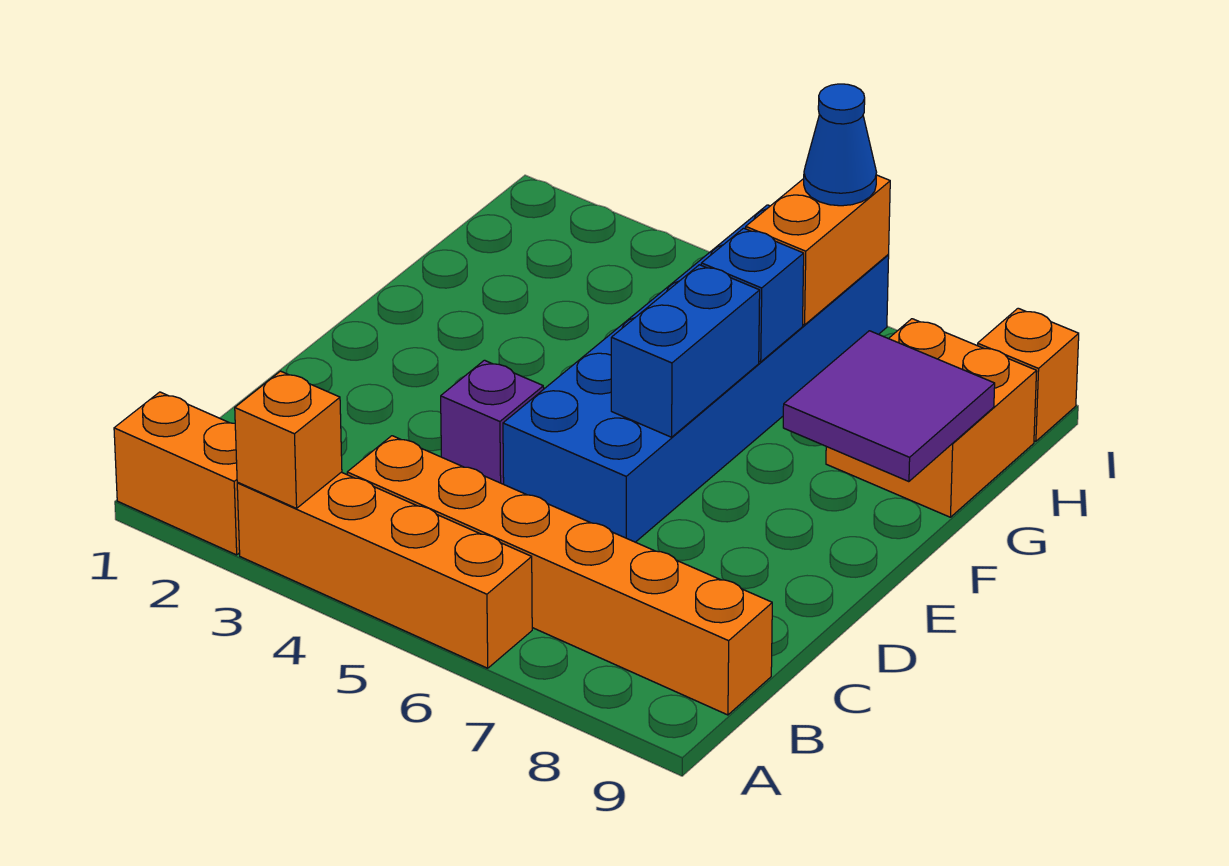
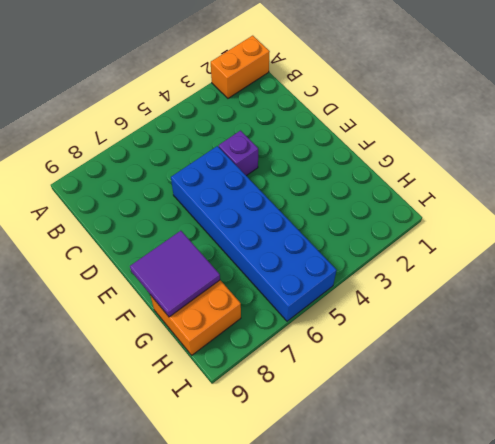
none -> orange 1x4 brick [237,472,532,668]
none -> orange 1x6 brick [347,436,772,715]
none -> orange 1x1 brick [977,308,1079,441]

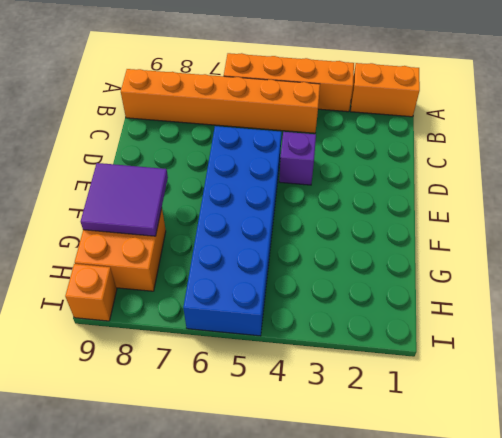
none -> orange 1x1 brick [235,371,342,508]
none -> blue 1x2 brick [611,265,760,437]
none -> blue 1x1 brick [701,228,804,362]

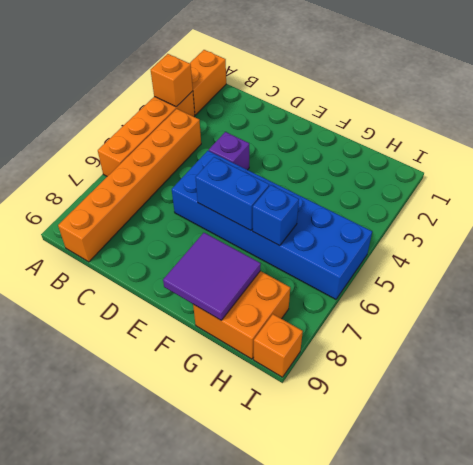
none -> orange 1x2 brick [746,175,890,325]
none -> blue 1x1 cone [804,84,876,206]

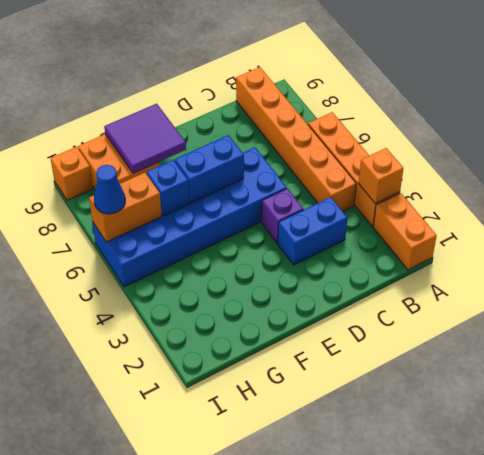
blue 1x2 brick [278,197,347,265] -> none

